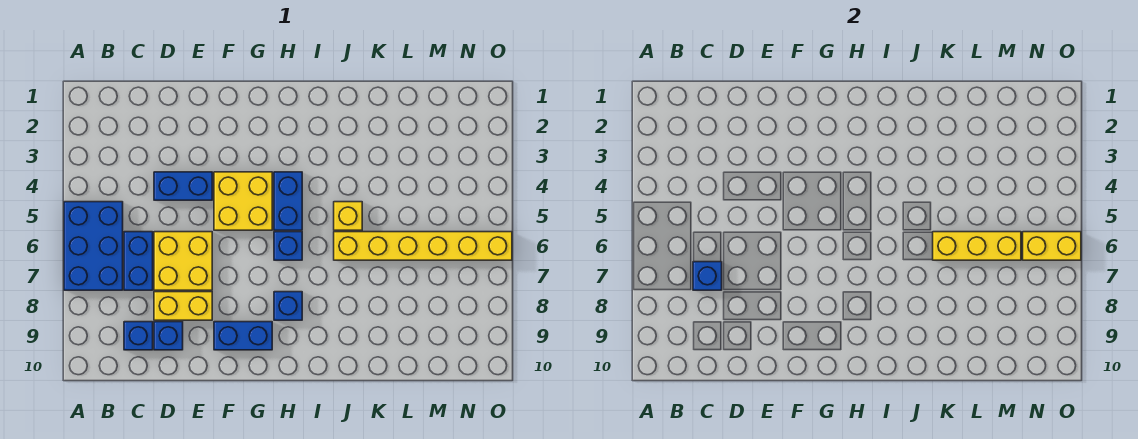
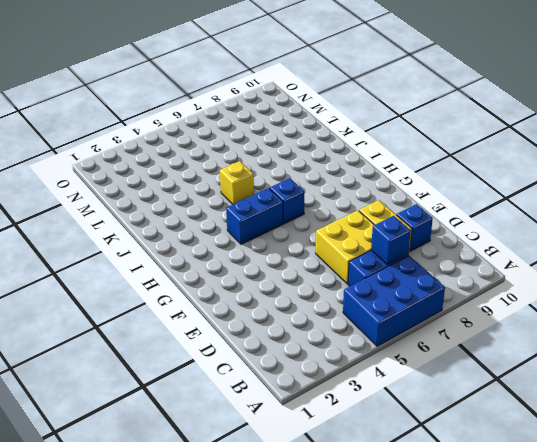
none -> blue 1x1 brick [124,322,153,350]
none -> blue 1x2 brick [154,172,212,200]
none -> yellow 2x2 brick [214,172,272,230]

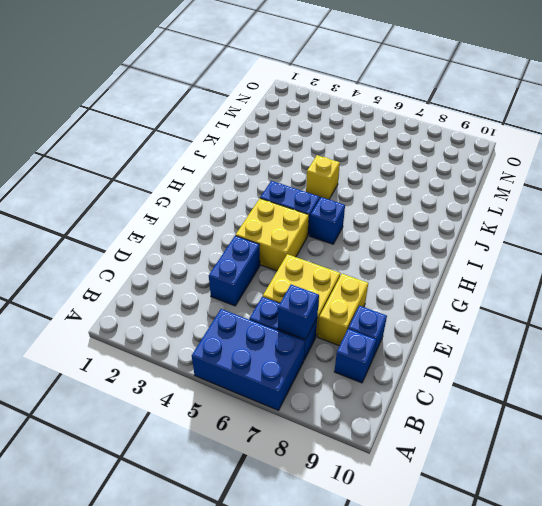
none -> blue 1x2 brick [214,322,272,350]
none -> blue 1x1 brick [274,292,302,320]
none -> yellow 1x6 brick [334,232,512,260]

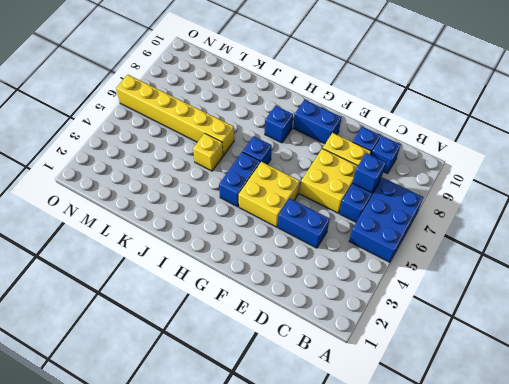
none -> yellow 1x3 brick [933,232,1021,260]
none -> yellow 1x2 brick [1023,232,1081,260]

